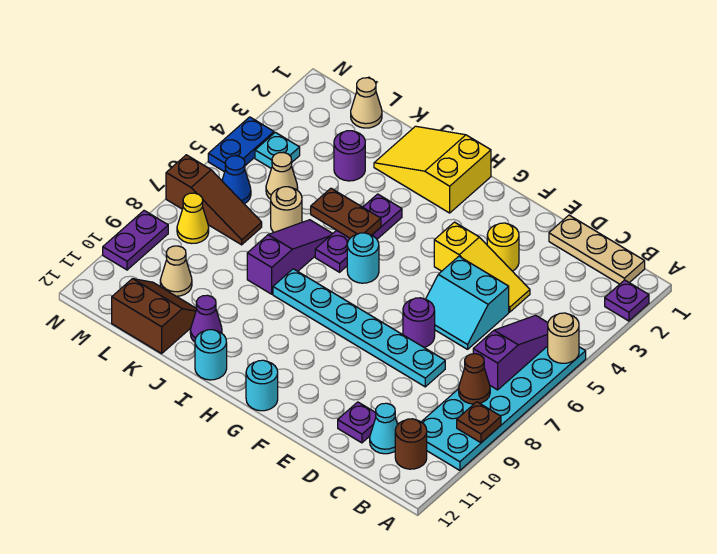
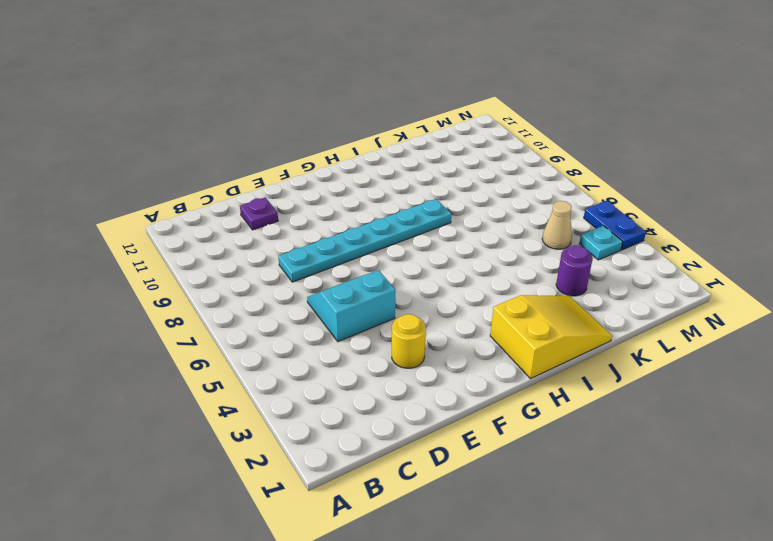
none -> purple 1x1 plate [605,280,649,321]
none -> cyan 2x6 plate [422,346,586,470]
none -> tan 1x3 plate [549,215,645,284]
none -> brown 1x1 round brick [395,419,427,469]

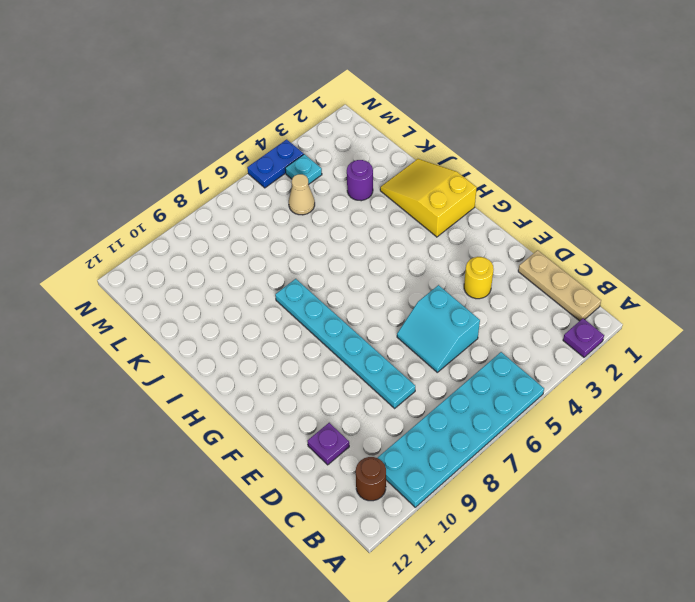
none -> cyan 1x1 cone [370,403,397,454]
none -> yellow 1x3 slope [434,222,530,312]
none -> purple 1x1 round brick [403,298,435,347]
none -> cyan 1x1 round brick [246,360,278,411]

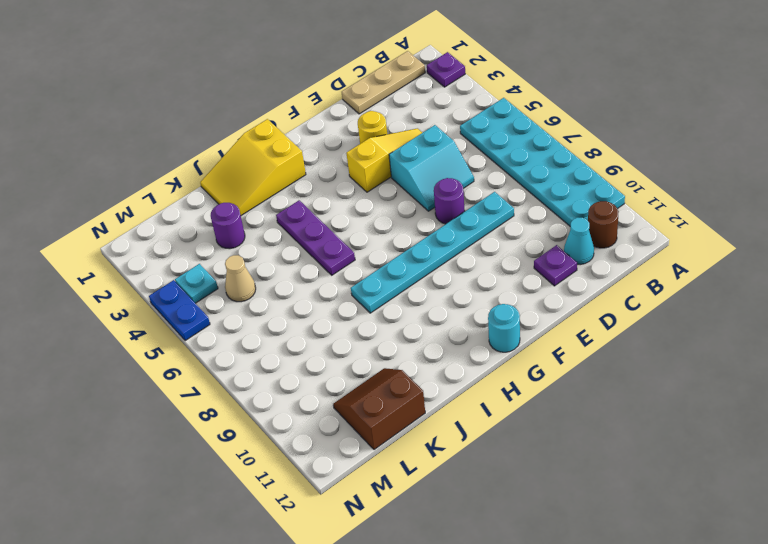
none -> cyan 1x1 round brick [347,233,379,283]
none -> cyan 1x1 round brick [195,330,227,380]
none -> purple 1x3 slope [247,220,332,294]
none -> purple 1x1 cone [190,295,222,342]

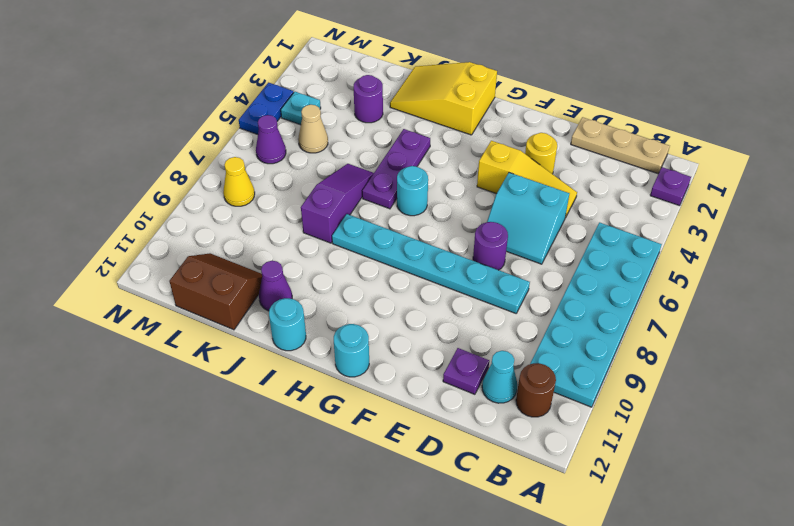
purple 1x1 cone [256,115,286,164] -> blue 1x1 cone [222,156,251,204]
none -> tan 1x1 round brick [270,187,302,232]
none -> tan 1x1 cone [351,78,382,128]
none -> brown 1x3 slope [166,155,262,245]
none -> tan 1x1 cone [160,246,192,296]

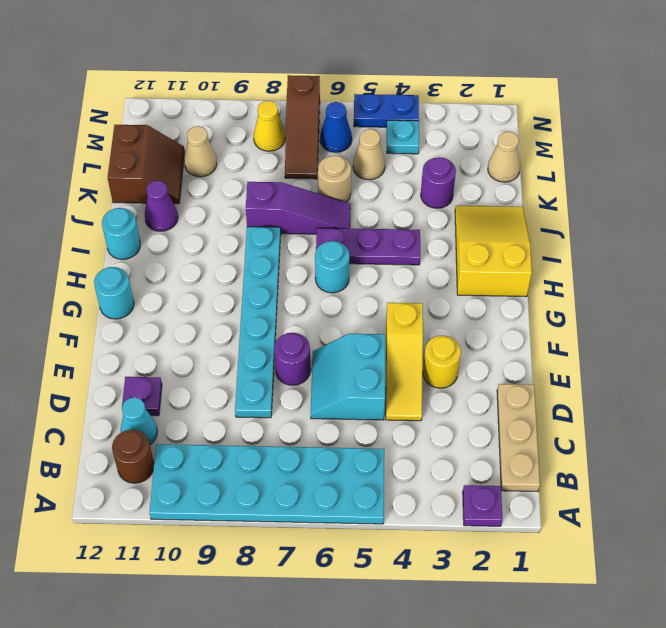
none -> purple 1x2 plate [103,211,168,270]
none -> tan 1x1 round brick [548,313,579,363]
none -> brown 1x1 plate [457,402,501,443]
none -> purple 1x3 slope [473,315,548,390]

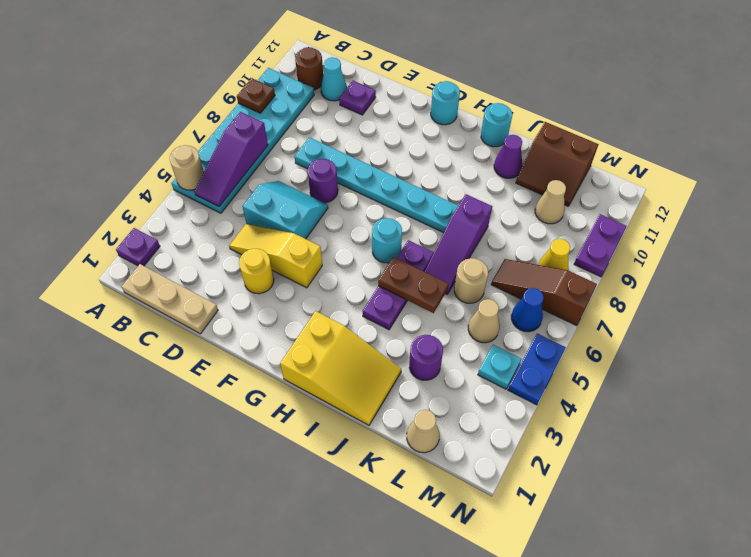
none -> brown 1x1 cone [459,354,490,404]

